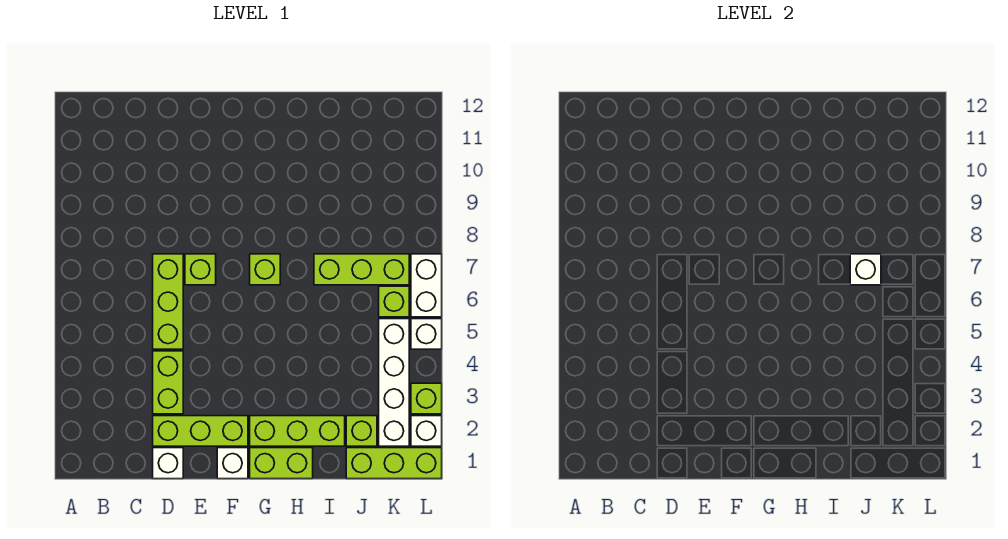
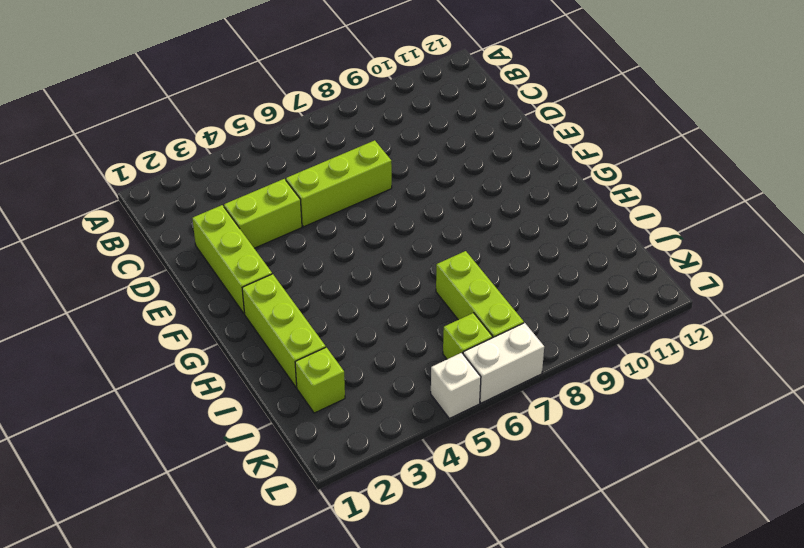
none -> white 1x1 brick [153,448,183,479]
none -> lime 1x1 brick [185,254,216,285]
none -> white 1x1 brick [217,448,248,479]

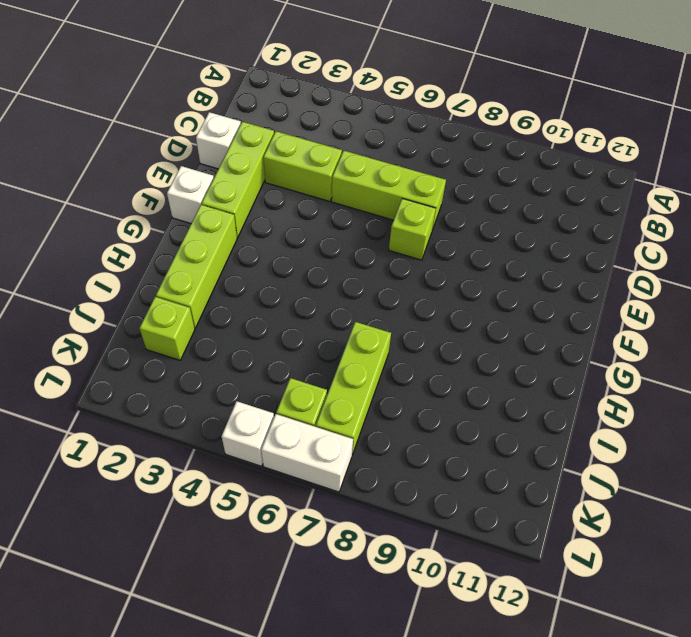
none -> lime 1x2 brick [250,448,313,479]
none -> lime 1x1 brick [250,254,280,285]
none -> lime 1x3 brick [346,448,442,479]

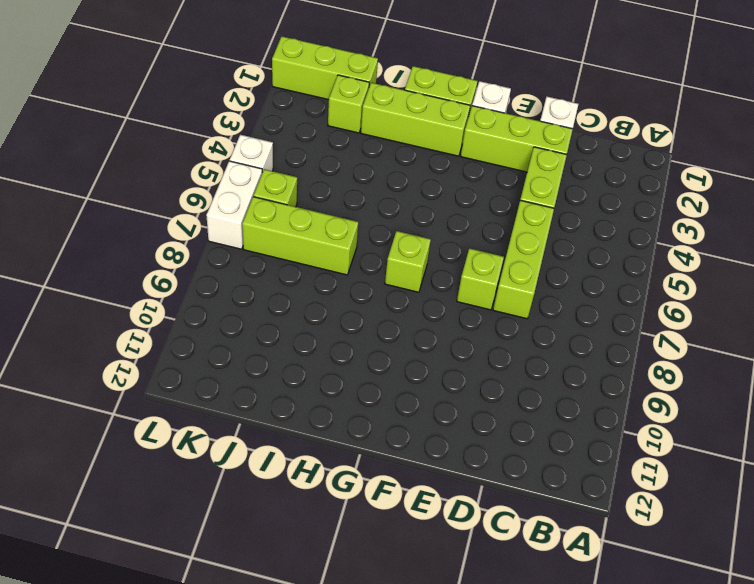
none -> white 1x4 brick [379,319,409,446]
none -> white 1x1 brick [411,416,442,446]
none -> lime 1x1 brick [411,383,442,414]

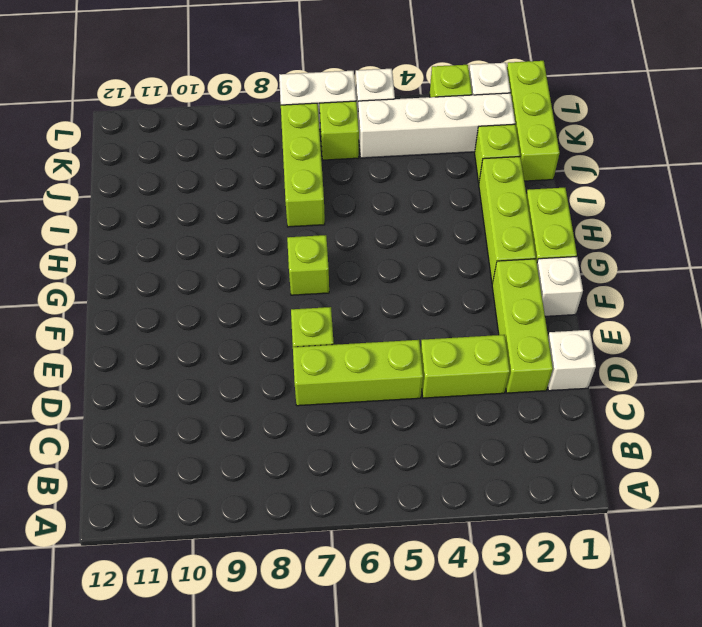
none -> white 1x1 brick [850,254,881,285]

